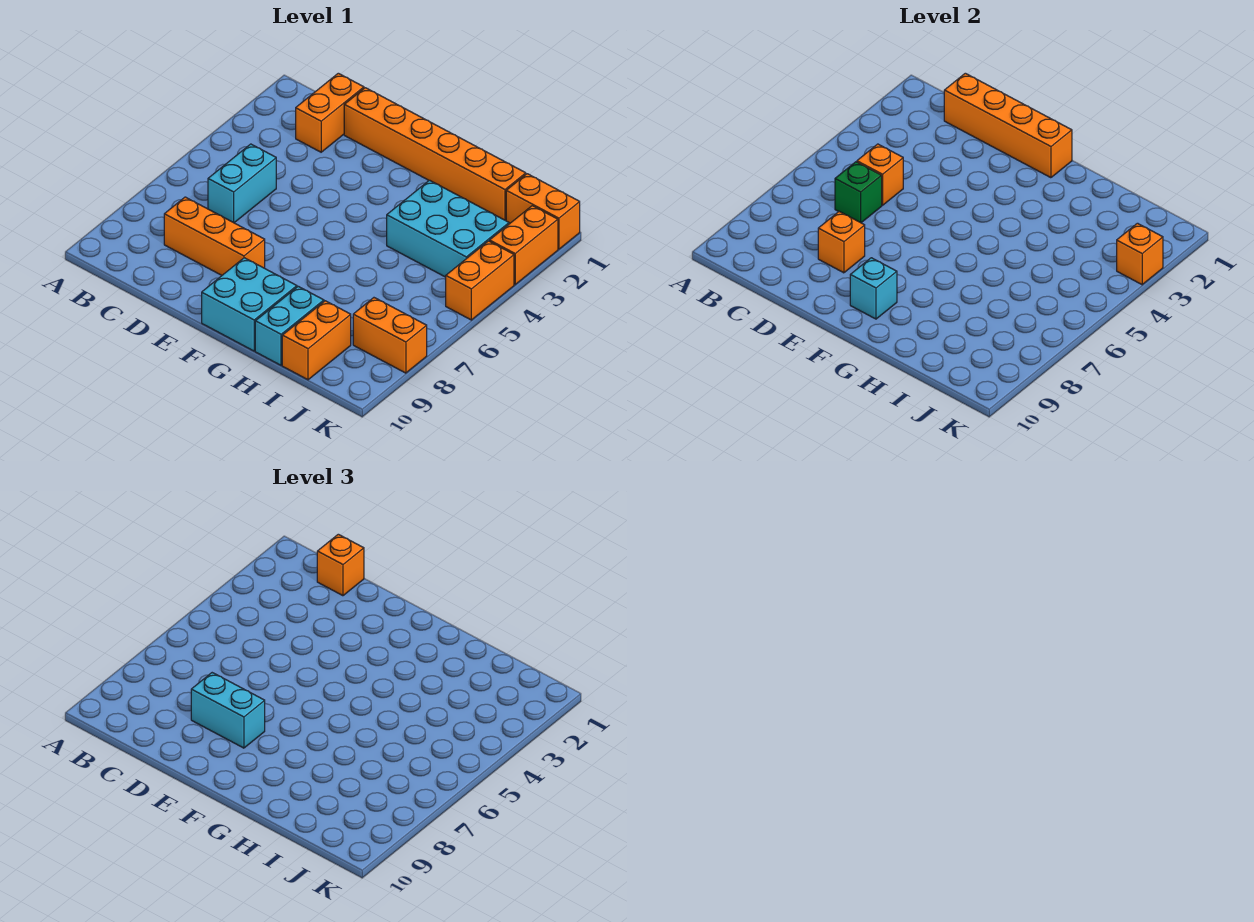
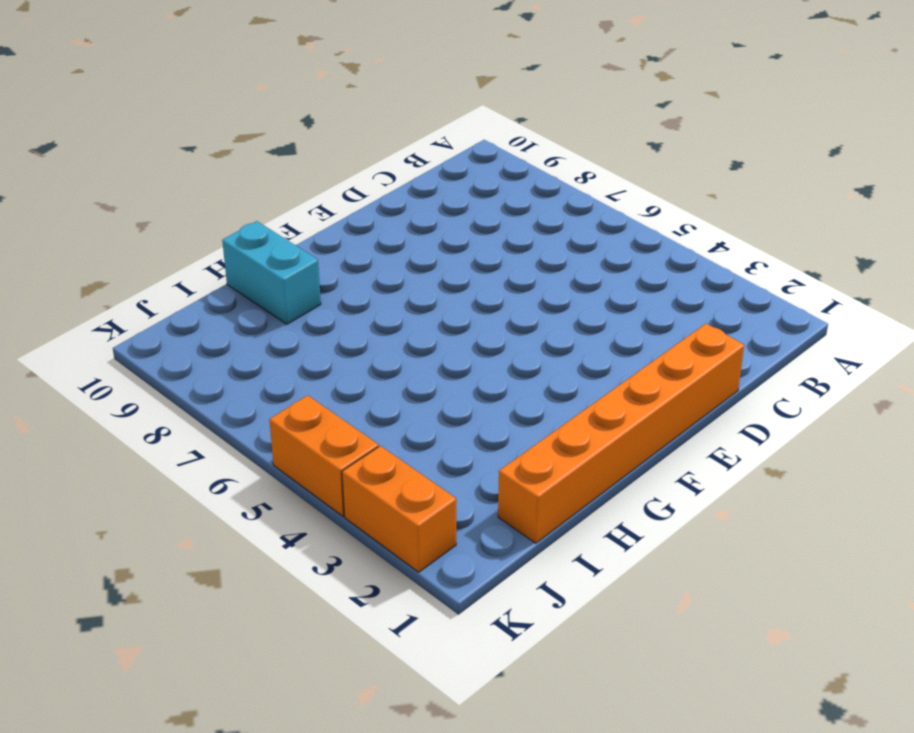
none -> orange 1x2 brick [296,73,364,152]
none -> cyan 1x2 brick [208,144,276,223]
none -> orange 1x3 brick [164,197,265,275]

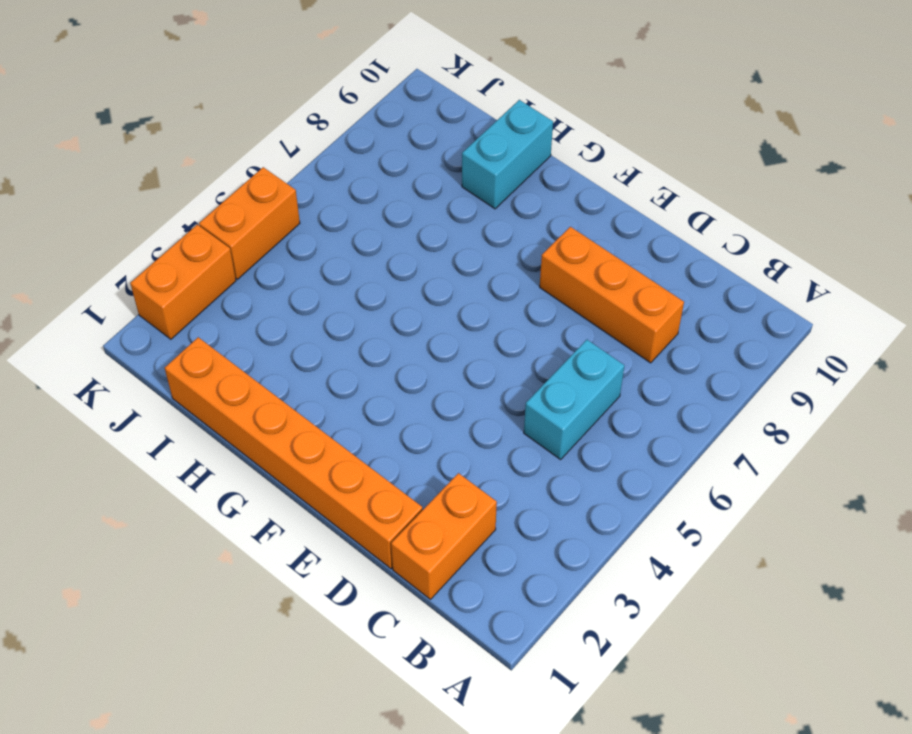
none -> cyan 2x2 brick [202,258,297,351]
none -> cyan 2x3 brick [387,180,509,277]
none -> orange 1x2 brick [282,301,351,380]

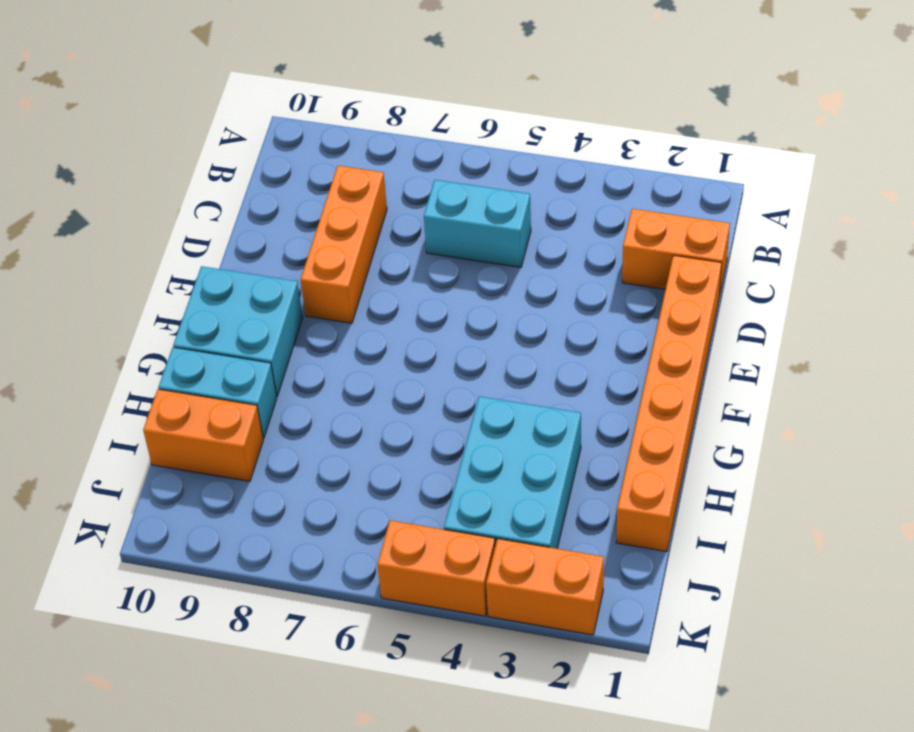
none -> orange 1x2 brick [506,174,580,249]
none -> orange 1x2 brick [353,298,427,373]
none -> orange 1x4 brick [944,73,1072,178]

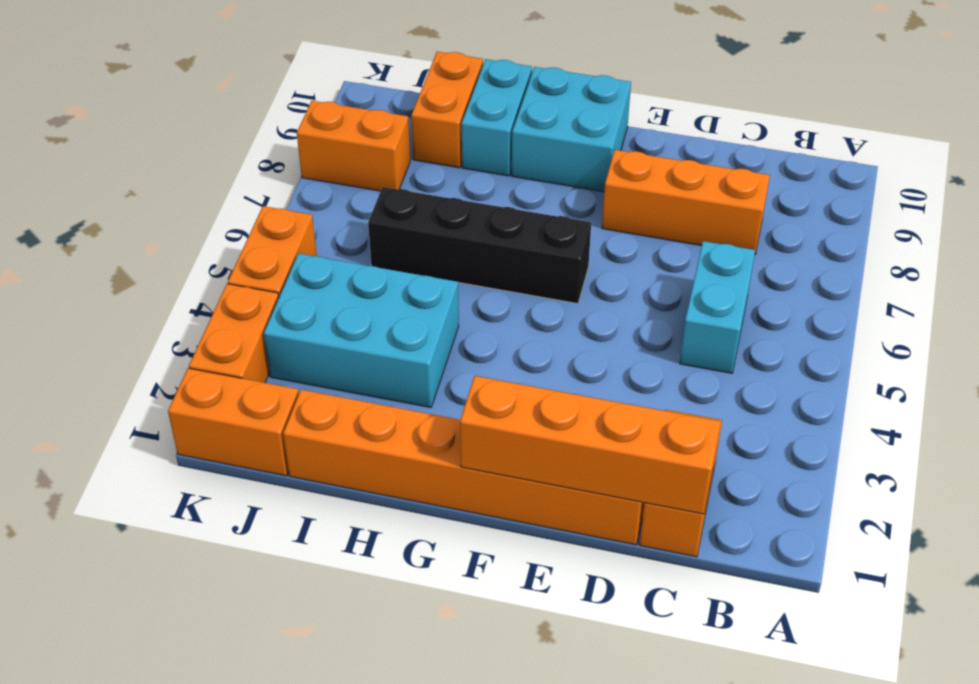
black 1x4 brick [368,187,591,304] -> none
none -> orange 1x1 brick [857,144,903,205]
none -> green 1x1 brick [835,162,882,223]
none -> orange 1x1 brick [818,212,865,273]

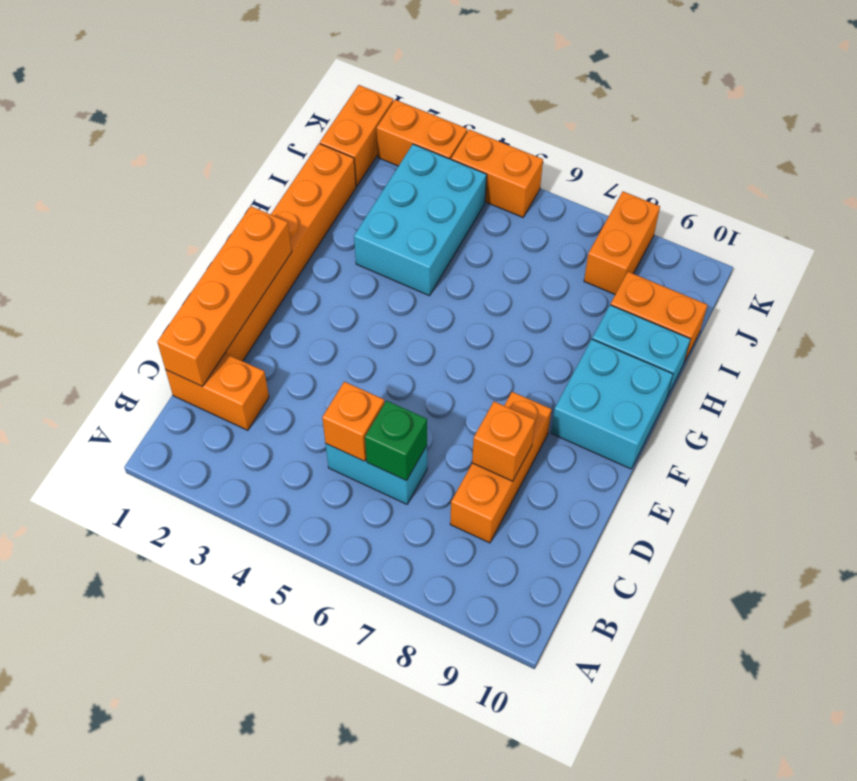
none -> cyan 1x1 brick [850,258,897,319]
none -> orange 1x1 brick [1117,223,1163,285]
none -> orange 1x1 brick [317,534,364,596]

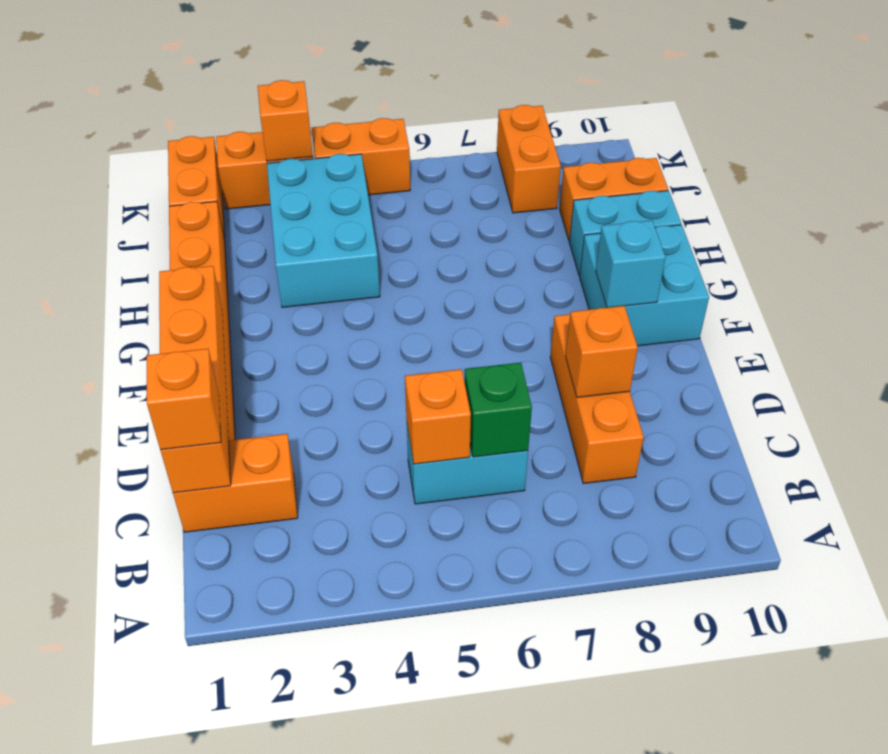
none -> cyan 1x2 brick [191,673,265,748]

